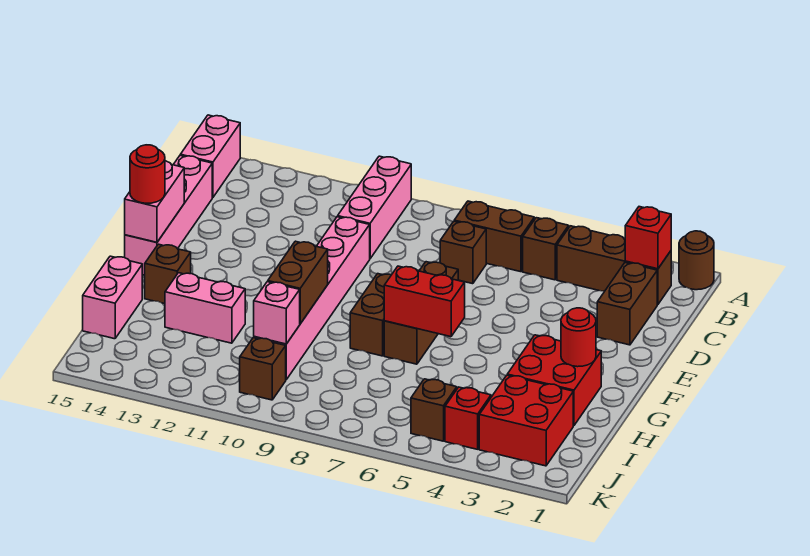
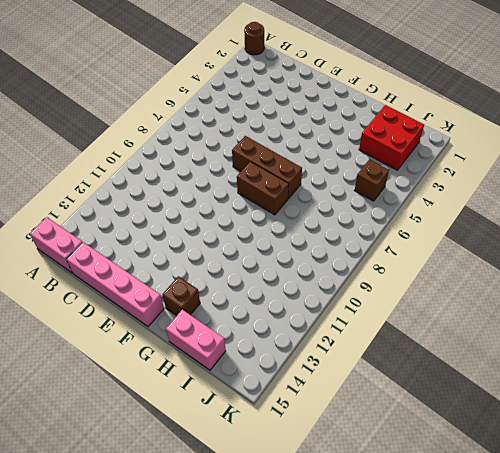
none -> pink 1x3 brick [338,156,411,258]
none -> brown 1x3 brick [557,226,671,305]
none -> brown 1x1 brick [523,218,569,280]

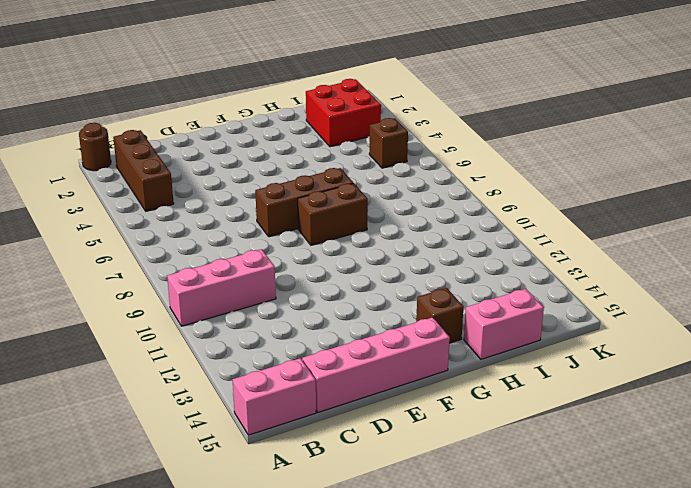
none -> brown 1x1 brick [523,218,569,280]
none -> brown 1x2 brick [454,201,534,272]
none -> brown 1x2 brick [597,263,657,345]

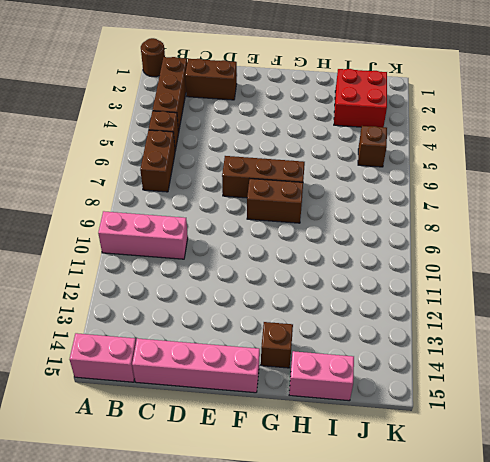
none -> brown 1x1 brick [440,221,486,284]
none -> pink 1x6 brick [254,217,370,380]
none -> red 2x2 brick [507,335,601,426]

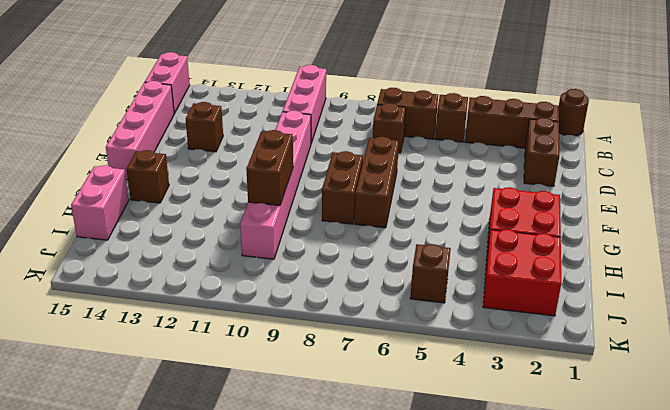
brown 1x1 brick [186,102,223,152] -> brown 1x1 brick moved to [240,338,286,400]
none -> pink 1x2 brick [165,273,245,343]
none -> red 1x1 brick [445,387,491,449]
none -> red 1x1 brick [625,207,671,269]

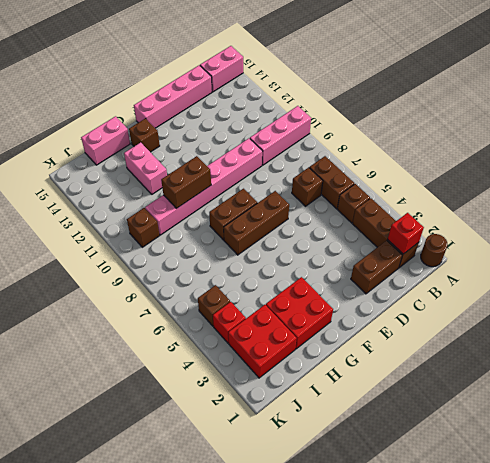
none -> pink 1x2 brick [125,161,184,242]
none -> red 1x1 round brick [561,308,596,367]
none -> red 1x2 brick [384,266,465,337]

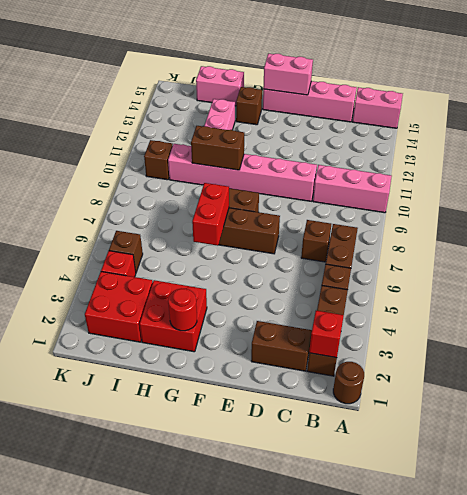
none -> pink 1x1 brick [254,282,300,344]
none -> red 1x1 round brick [130,145,165,203]

